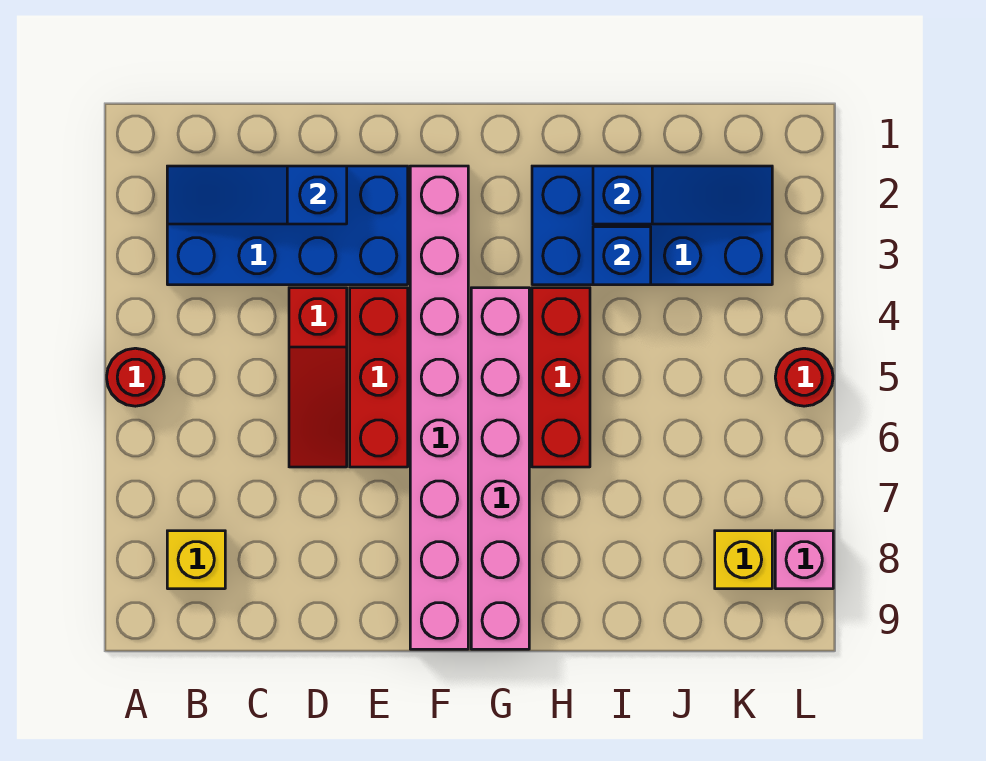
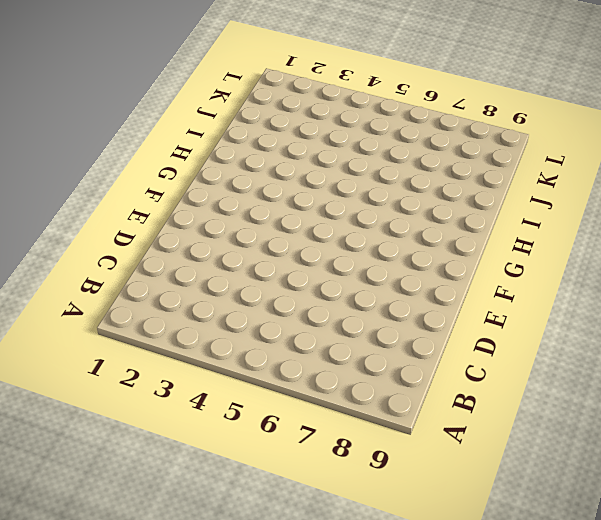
none -> red 1x1 round brick [107,348,164,406]
none -> blue 2x4 brick [167,166,408,285]
none -> yellow 1x1 brick [167,531,225,589]

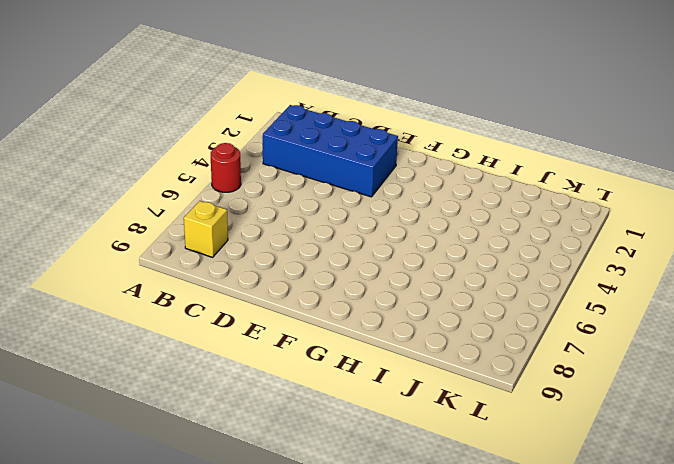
none -> red 1x3 slope [289,288,347,467]
none -> red 1x3 brick [350,288,408,467]
none -> pink 1x8 brick [410,166,468,649]

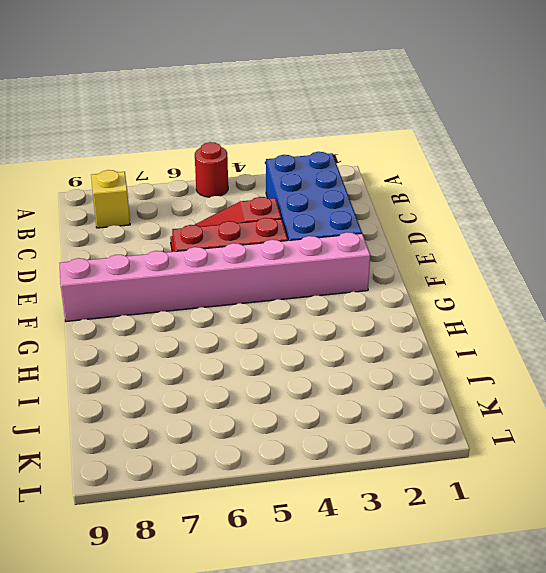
none -> pink 1x6 brick [471,288,529,649]
none -> blue 2x4 brick [532,166,772,285]
none -> red 1x3 brick [532,288,590,467]

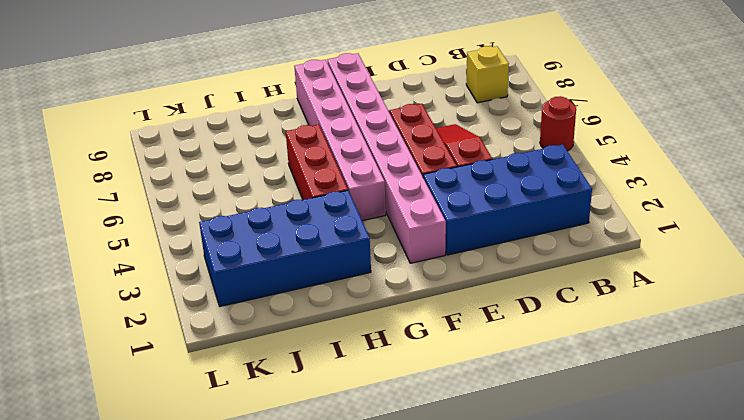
none -> yellow 1x1 brick [715,531,772,589]
none -> red 1x1 round brick [775,348,833,406]
none -> pink 1x1 brick [775,531,833,589]

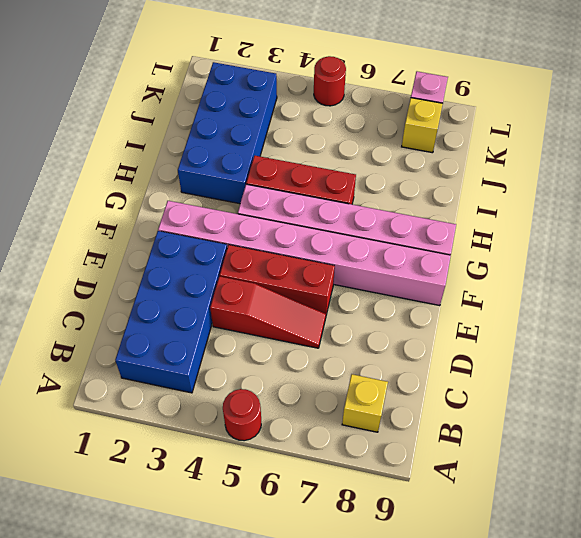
none -> blue 1x3 slope [167,166,347,224]
none -> blue 1x3 slope [593,166,772,224]
none -> blue 1x1 brick [593,227,651,285]

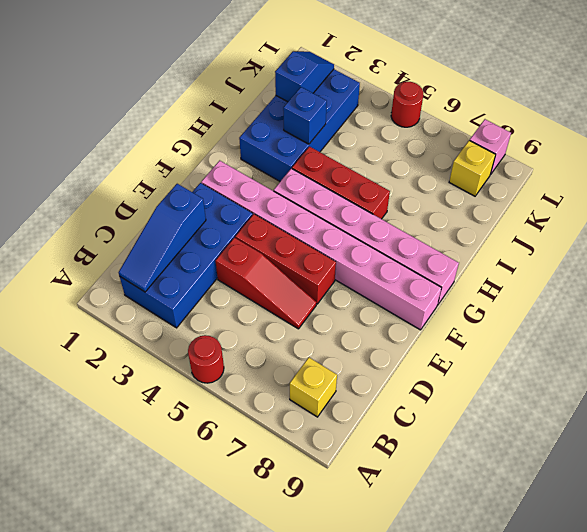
blue 1x2 slope [275,51,334,102] -> blue 1x3 slope [593,166,772,224]

